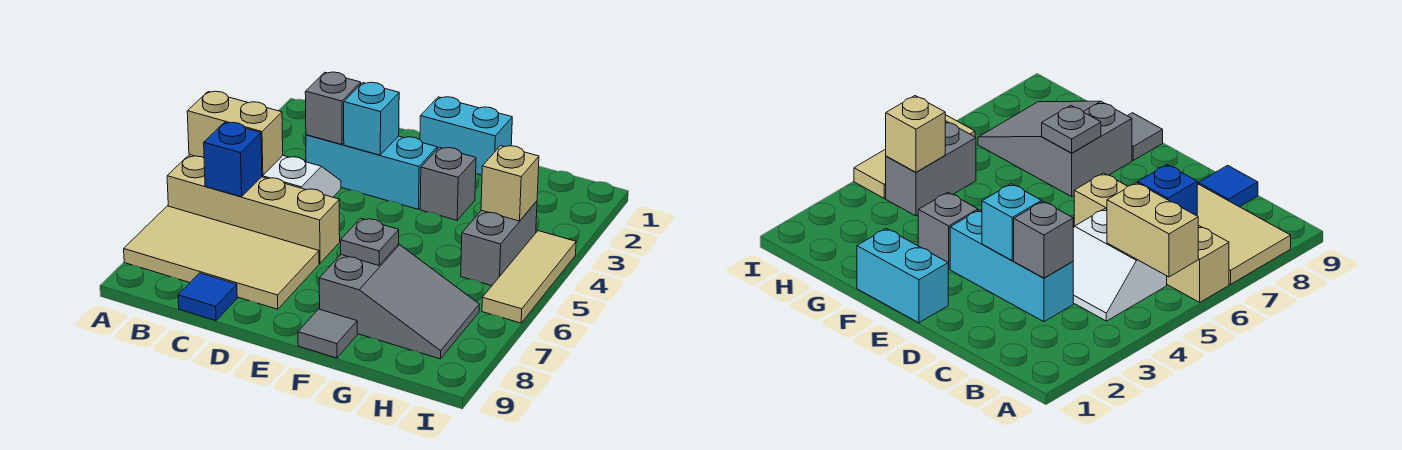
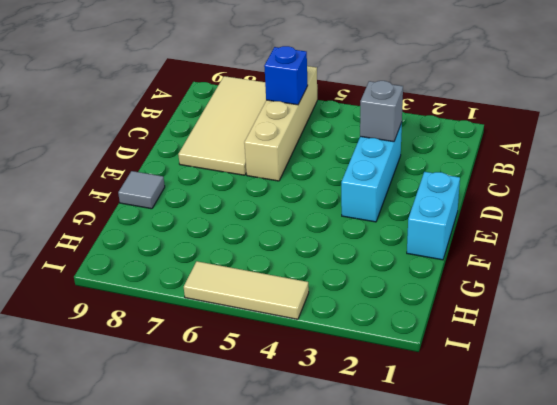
none -> white 2x2 slope [262,156,341,197]
none -> blue 1x1 tile [178,273,237,321]
none -> grey 1x1 brick [420,147,476,220]

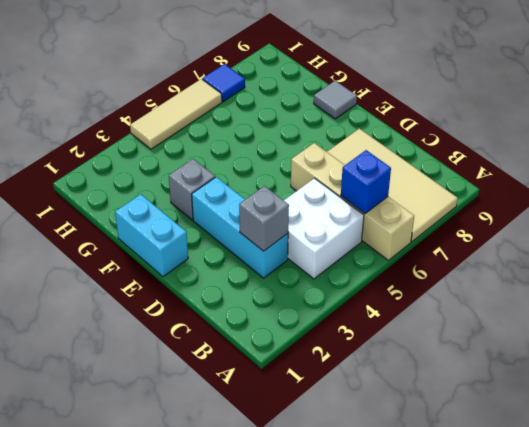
white 2x2 brick [284,178,364,279] -> white 2x2 slope [262,156,341,197]
blue 1x1 tile [202,64,245,102] -> blue 1x1 tile moved to [178,273,237,321]
none -> grey 2x3 slope [319,244,479,359]
none -> grey 1x2 brick [461,201,537,286]
none -> tan 1x2 brick [187,91,283,175]

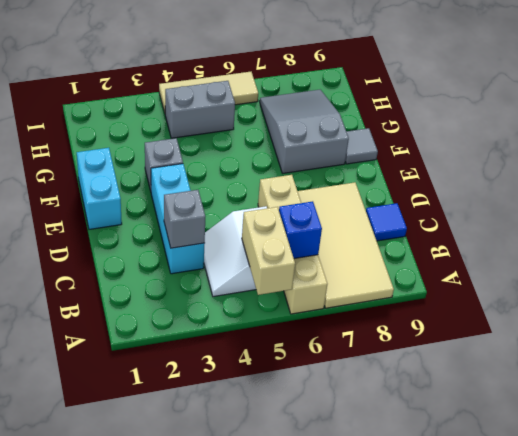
none -> cyan 1x1 brick [344,82,399,155]
none -> grey 1x1 plate [341,218,399,265]
none -> tan 1x1 brick [481,146,539,221]

